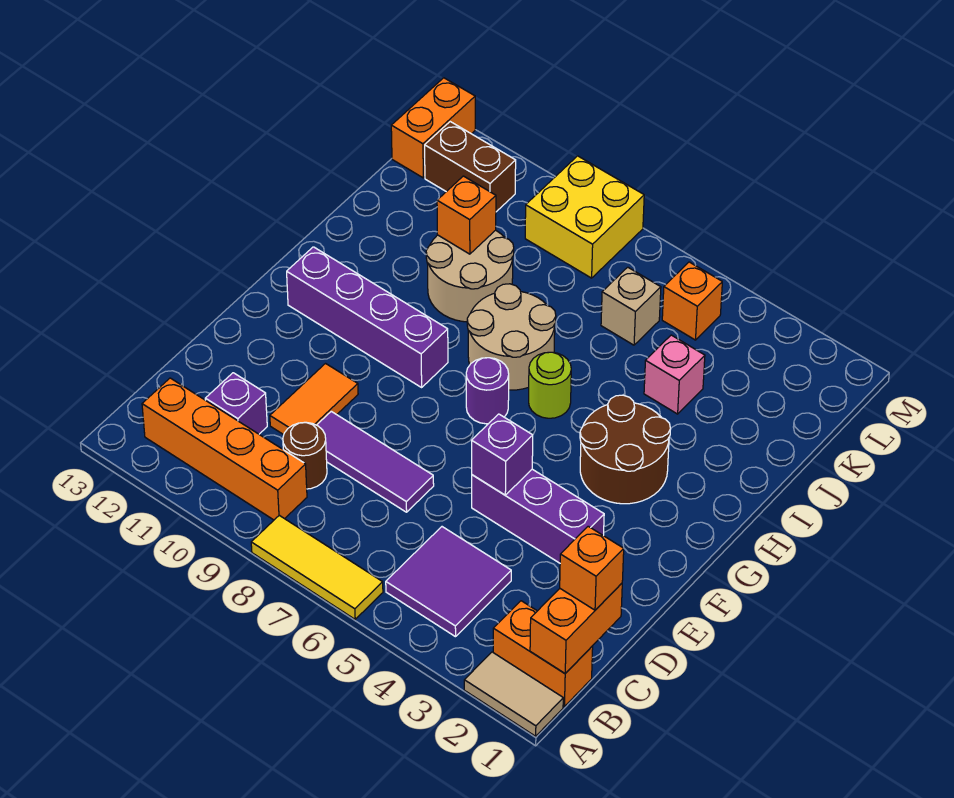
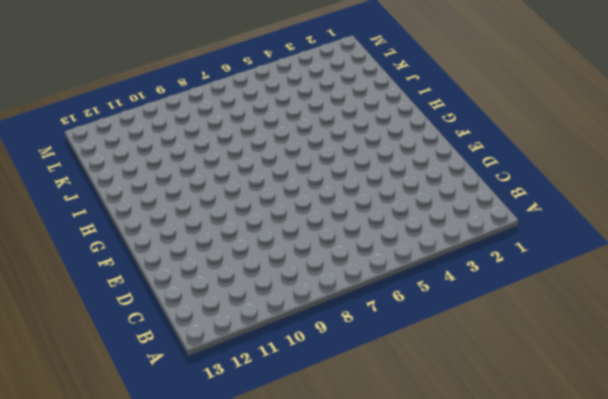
none -> tan 1x2 tile [464,652,563,736]
none -> yellow 1x3 tile [251,515,383,619]
none -> orange 1x2 brick [493,601,593,706]

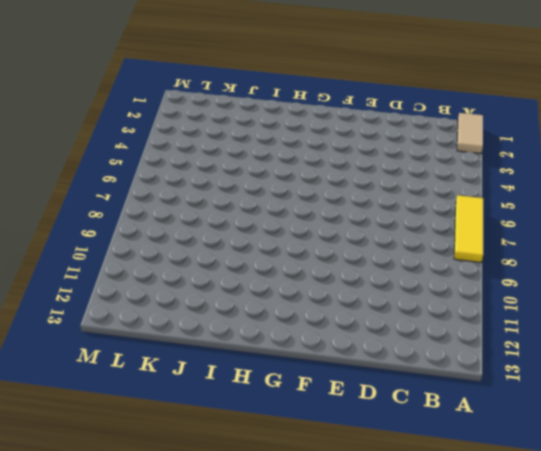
none -> orange 1x2 brick [493,601,593,706]
none -> purple 2x2 tile [386,527,511,637]
none -> orange 1x4 brick [142,378,307,520]

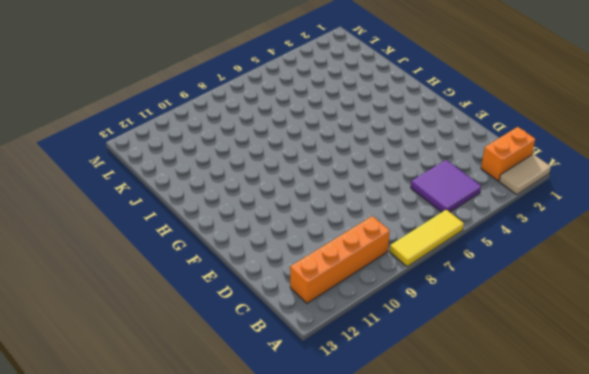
none -> brown 1x1 round brick [283,422,327,489]
none -> purple 1x1 brick [205,373,267,434]
none -> purple 1x3 tile [317,411,434,512]

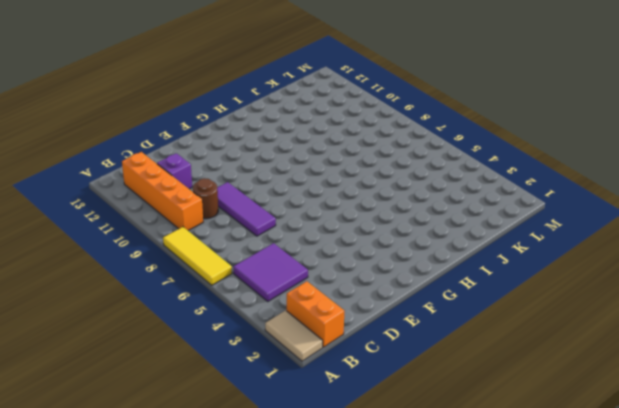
none -> orange 1x2 tile [270,364,358,435]
none -> purple 1x3 brick [472,469,604,563]
none -> brown 2x2 round brick [580,395,670,504]

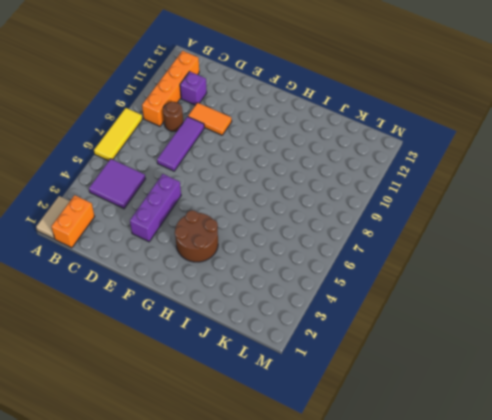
none -> purple 1x1 round brick [466,358,509,424]
none -> purple 1x4 brick [287,247,448,387]
none -> lime 1x1 round brick [529,352,571,418]

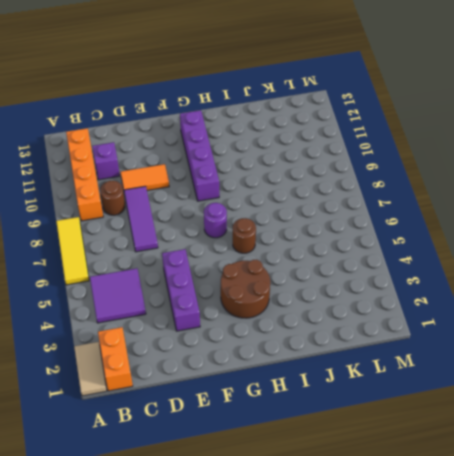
brown 1x1 round brick [233,218,256,253] -> lime 1x1 round brick [529,352,571,418]
none -> tan 2x2 round brick [467,284,556,390]
none -> tan 2x2 round brick [426,230,514,322]
none -> pink 1x1 brick [644,335,705,414]

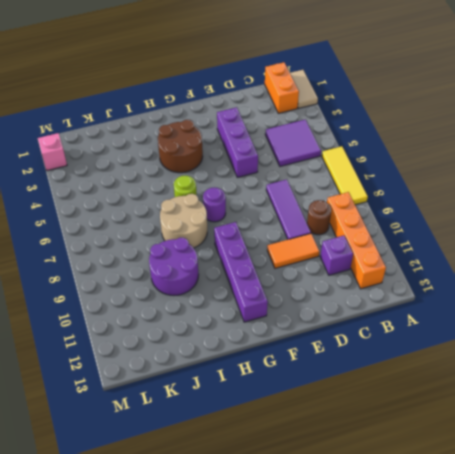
purple 2x2 round brick [149,238,199,295] -> tan 2x2 round brick [426,230,514,322]
pink 1x1 brick [38,133,67,171] -> pink 1x1 brick moved to [644,335,705,414]
none -> tan 1x1 brick [601,267,661,345]
none -> orange 1x1 brick [662,262,722,340]
none -> yellow 2x2 brick [525,156,644,278]

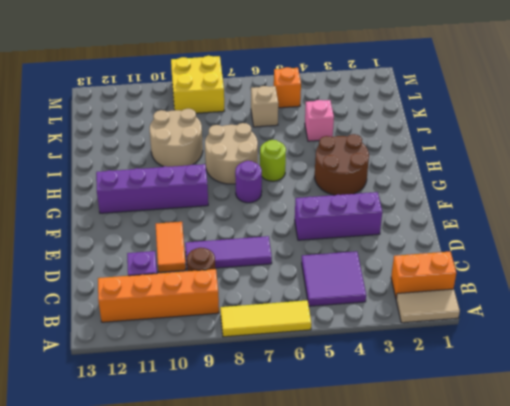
none -> brown 1x2 brick [425,122,516,212]
none -> orange 1x2 brick [391,78,475,178]
none -> orange 1x2 brick [530,583,622,673]

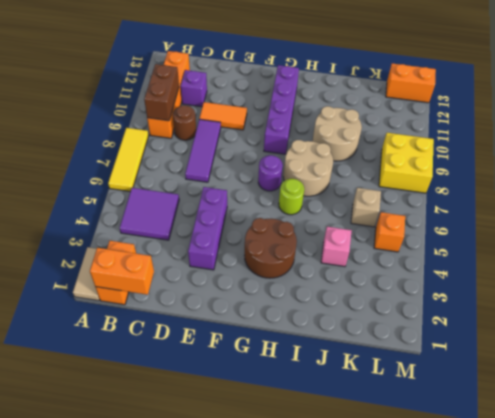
brown 1x2 brick [144,64,179,121] -> brown 1x2 brick moved to [425,122,516,212]
none -> purple 1x1 brick [472,414,533,495]
none -> orange 1x1 brick [437,176,496,254]
none -> orange 1x1 brick [560,526,624,610]

